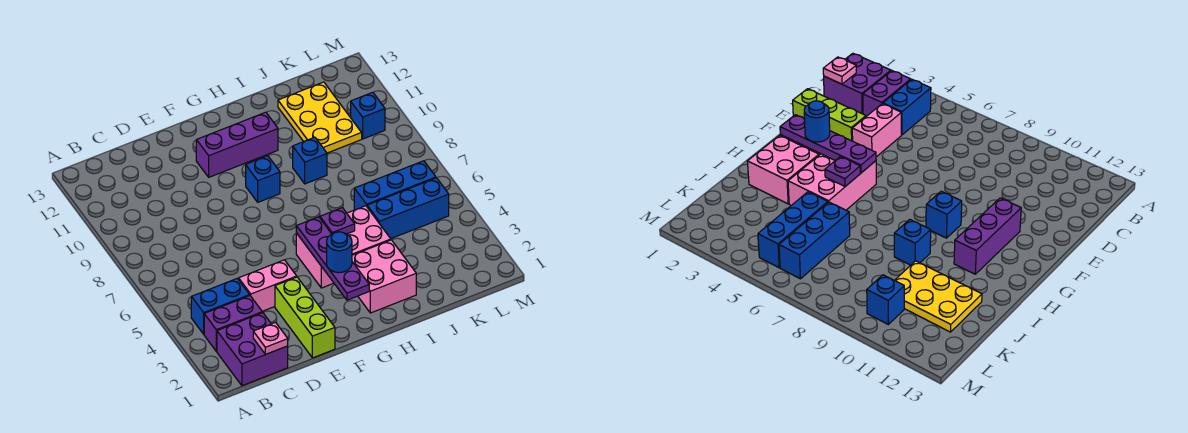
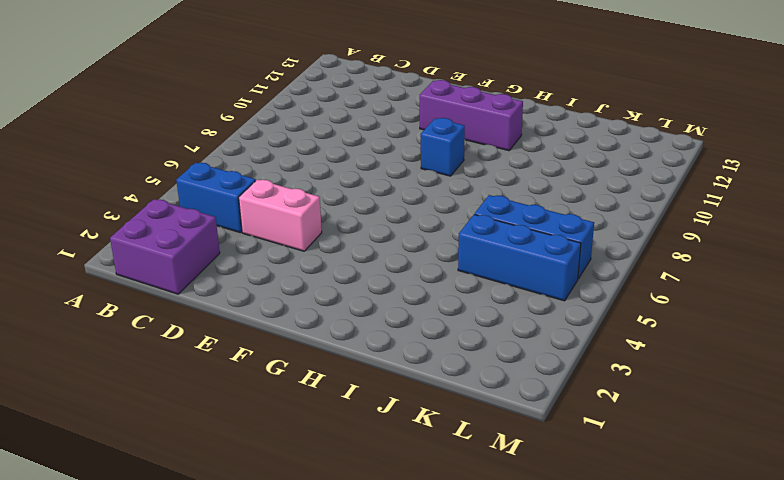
none -> purple 1x2 brick [204,296,262,351]
none -> lime 1x3 brick [275,277,335,358]
none -> pink 2x3 brick [296,206,391,288]

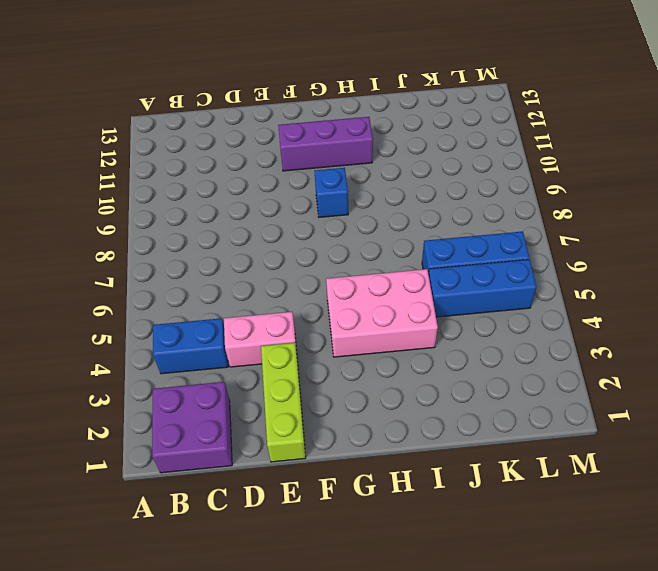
none -> purple 1x2 brick [204,296,262,351]
none -> pink 2x2 brick [352,240,416,313]
none -> blue 1x1 brick [293,137,327,184]

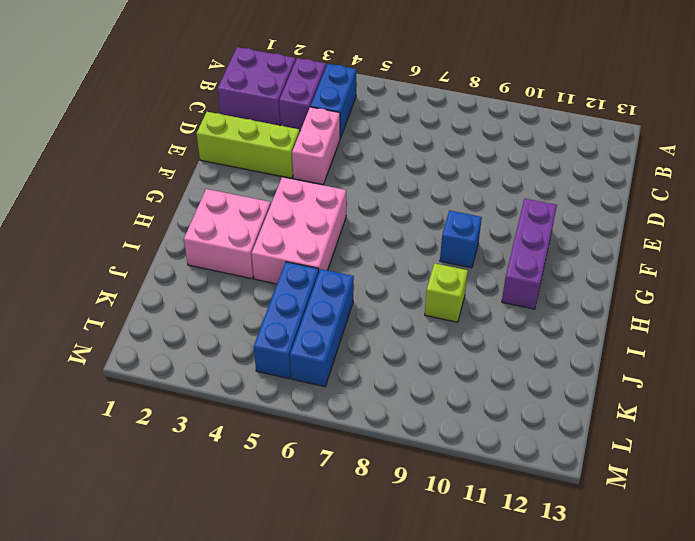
lime 1x1 brick [425,263,468,322] -> blue 1x1 brick [293,137,327,184]
none -> yellow 2x3 plate [278,82,362,153]
none -> blue 1x1 brick [351,92,385,139]
none -> pink 1x1 plate [253,323,288,355]

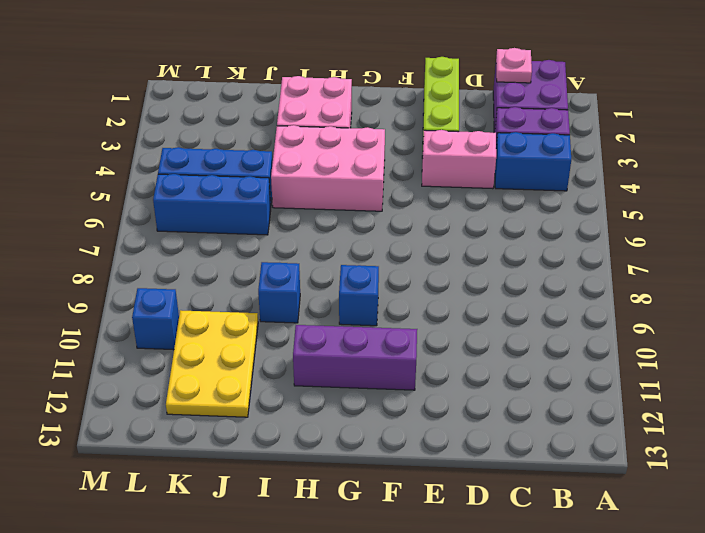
none -> purple 1x4 plate [296,217,369,300]
none -> purple 1x1 plate [320,208,355,234]
none -> blue 1x1 round brick [327,232,352,273]

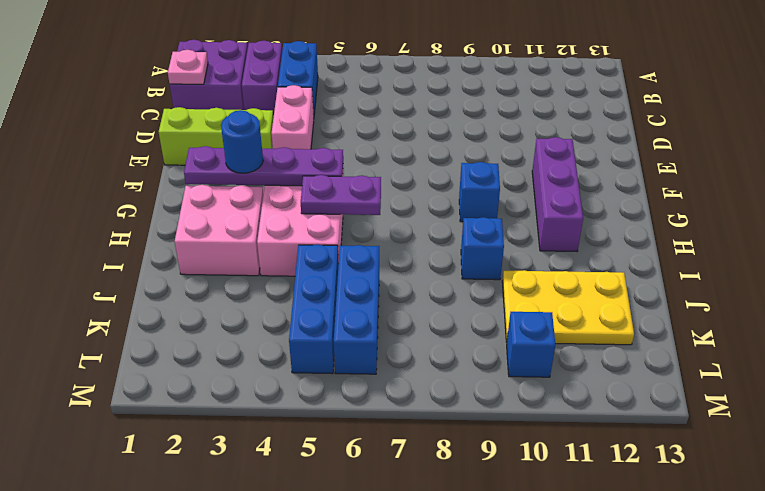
purple 1x2 plate [301,175,381,215] -> purple 1x1 plate [320,208,355,234]

